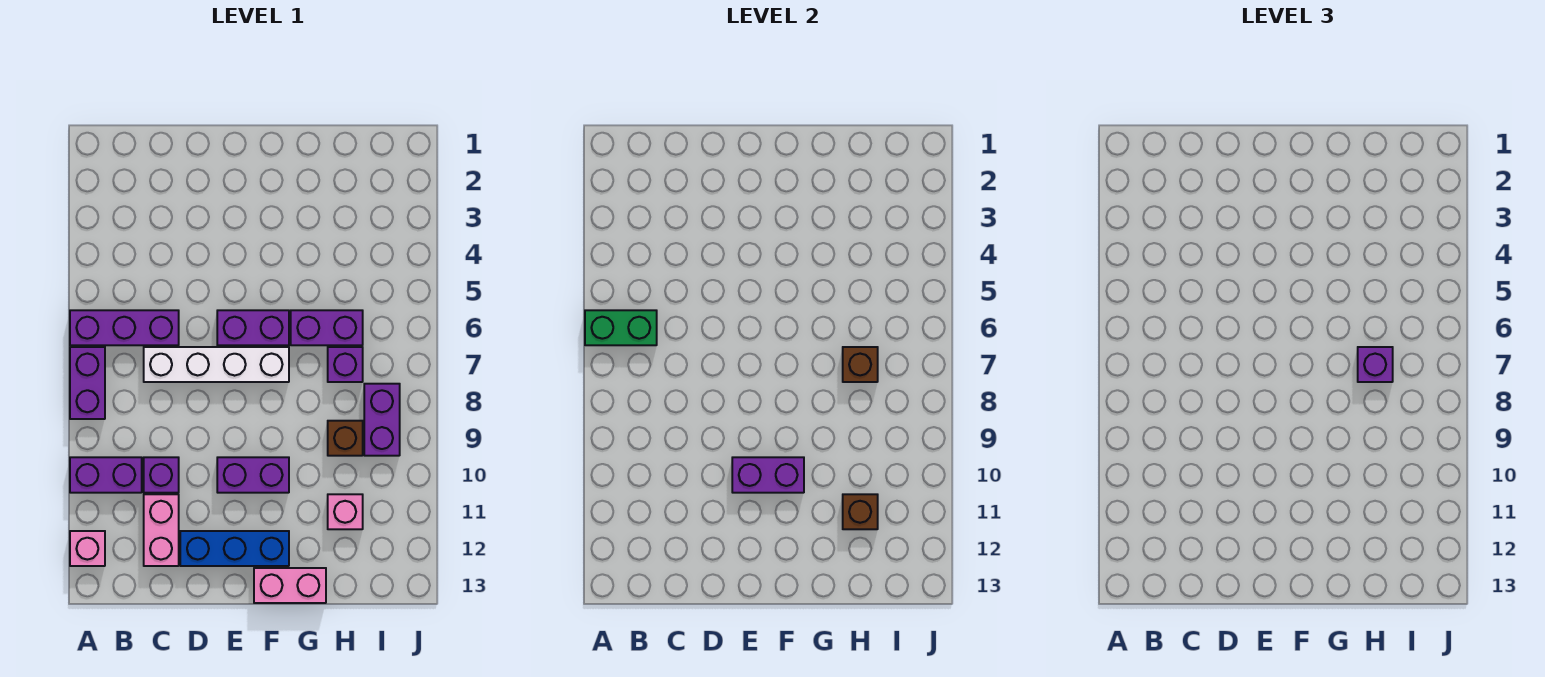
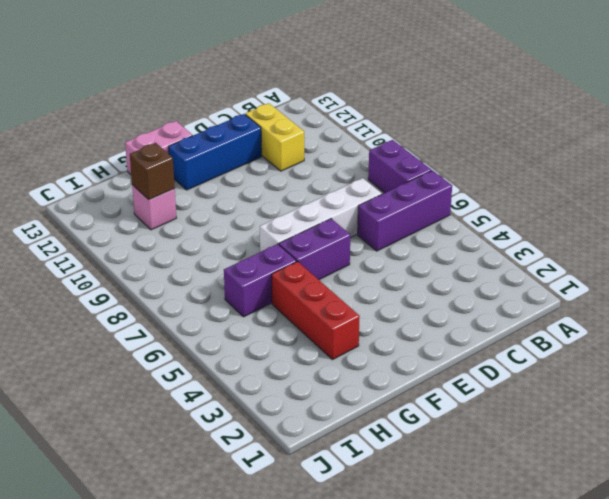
yellow 1x2 brick [245,103,304,171] -> pink 1x2 brick [144,494,179,566]
red 1x3 brick [271,261,360,360] -> none
none -> purple 1x2 brick [70,457,142,493]
none -> pink 1x1 brick [70,531,105,566]
none -> purple 1x1 brick [144,457,179,493]

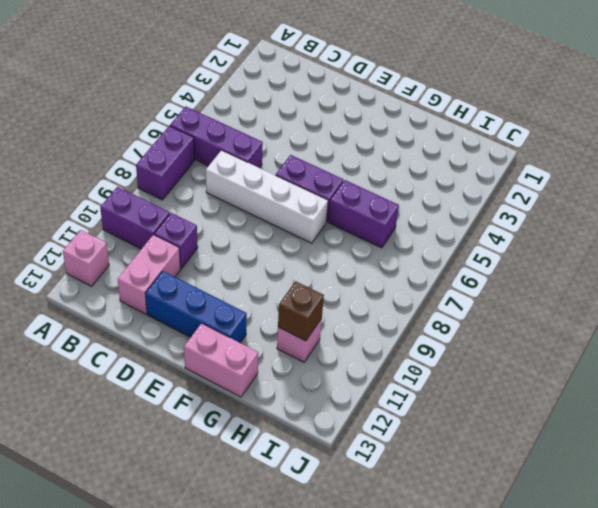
none -> purple 1x2 brick [217,457,289,493]
none -> purple 1x1 brick [328,347,363,382]
none -> brown 1x1 brick [328,421,363,456]

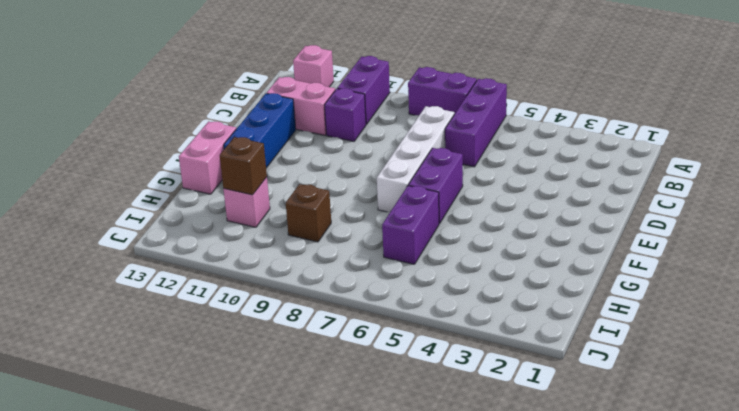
none -> purple 1x2 brick [217,457,289,493]
none -> purple 1x1 brick [328,347,363,382]
none -> purple 1x2 brick [364,384,400,456]

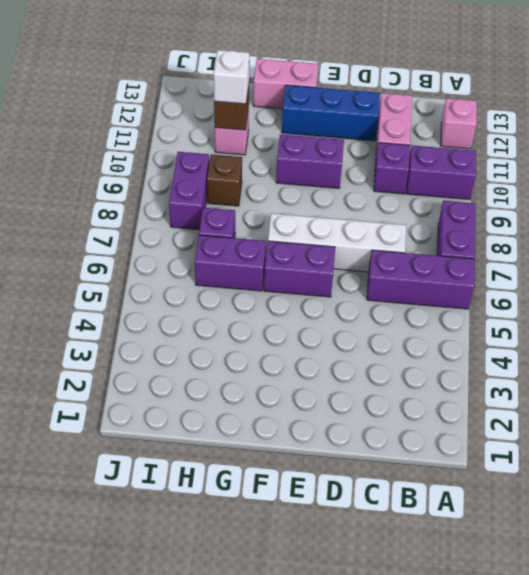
white 1x1 brick [214,50,249,104] -> none
none -> green 1x2 brick [585,310,657,345]
none -> purple 1x2 brick [732,457,804,493]
none -> brown 1x1 brick [843,347,878,382]

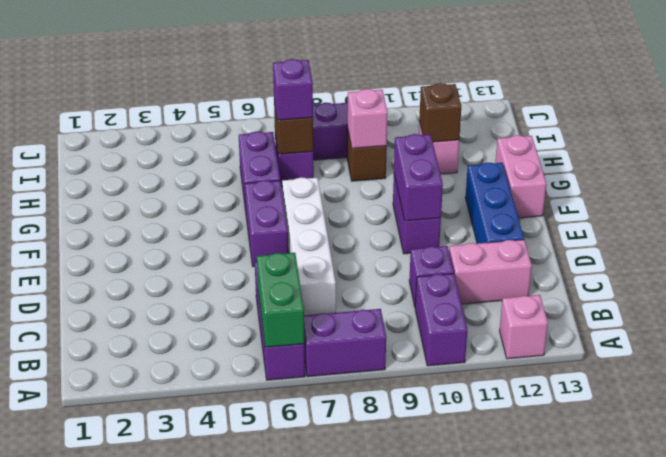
pink 1x1 brick [347,89,387,148] -> none

